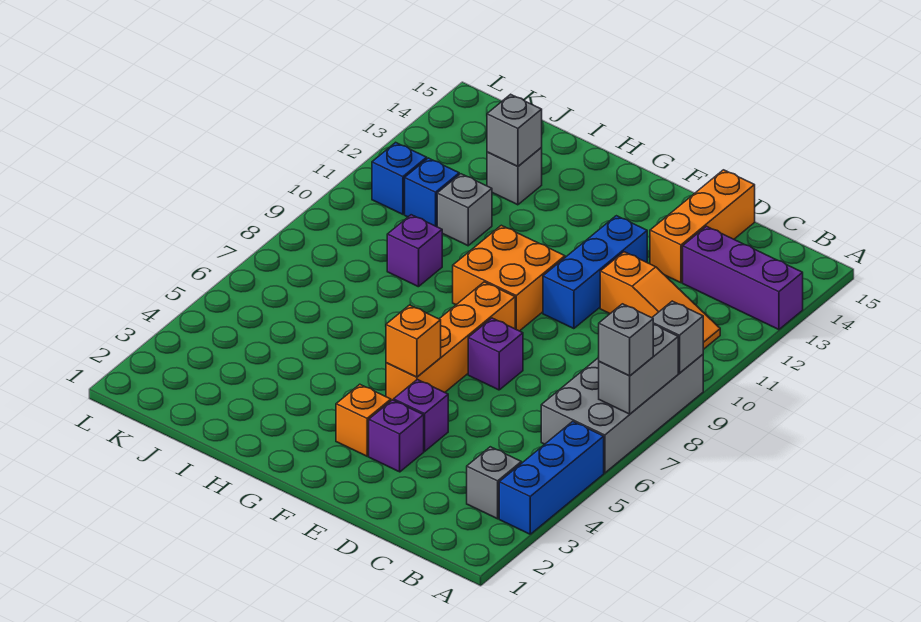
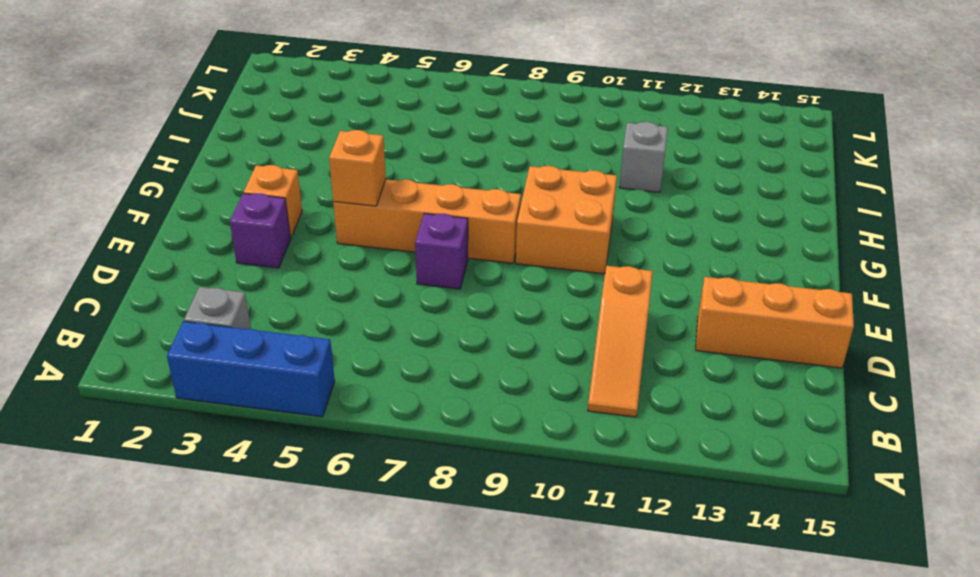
none -> grey 2x4 brick [541,354,703,473]
none -> purple 1x3 brick [683,226,803,330]
none -> purple 1x1 brick [394,379,448,451]

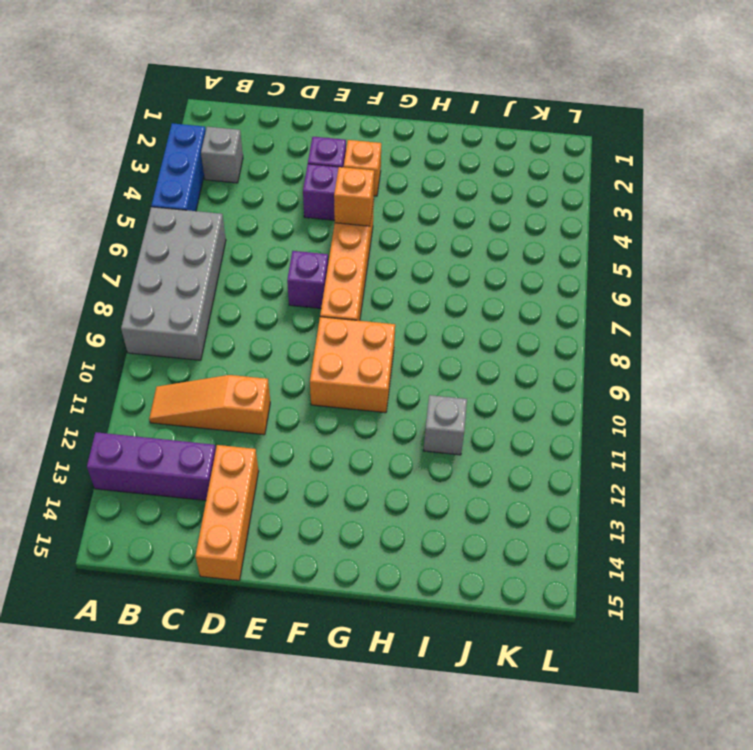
none -> blue 1x3 brick [543,216,647,329]
none -> purple 1x1 brick [387,215,442,287]
none -> grey 1x1 brick [487,147,542,205]

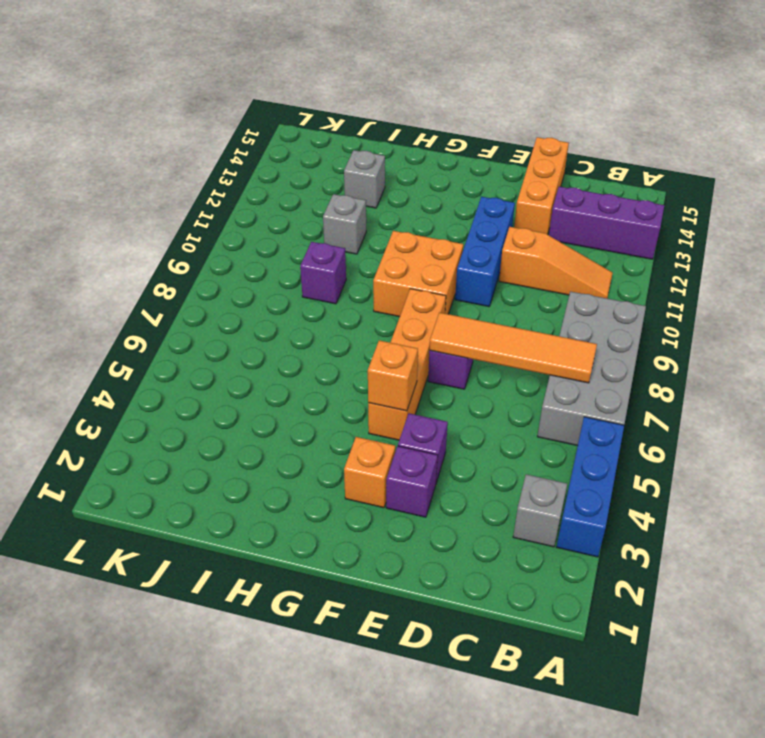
orange 1x4 tile [430,313,597,383] -> none
none -> blue 1x1 brick [405,158,459,227]
none -> blue 1x1 brick [372,142,427,214]
none -> grey 1x2 brick [599,325,678,414]

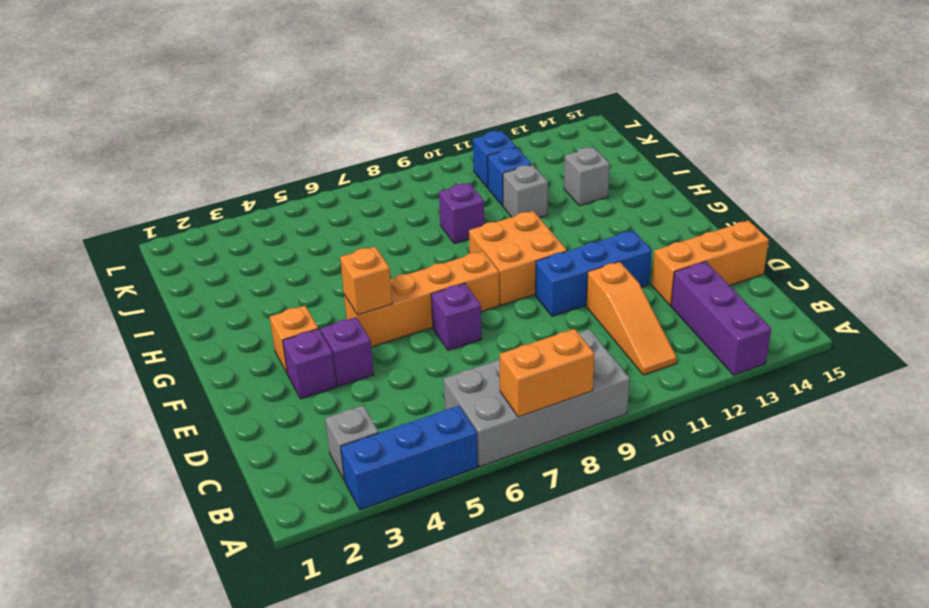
orange 1x2 brick [500,329,595,417] -> grey 1x2 brick [599,325,678,414]
none -> grey 1x1 brick [652,301,703,373]
none -> grey 1x1 brick [487,94,542,167]
none -> grey 1x1 brick [598,304,653,376]

